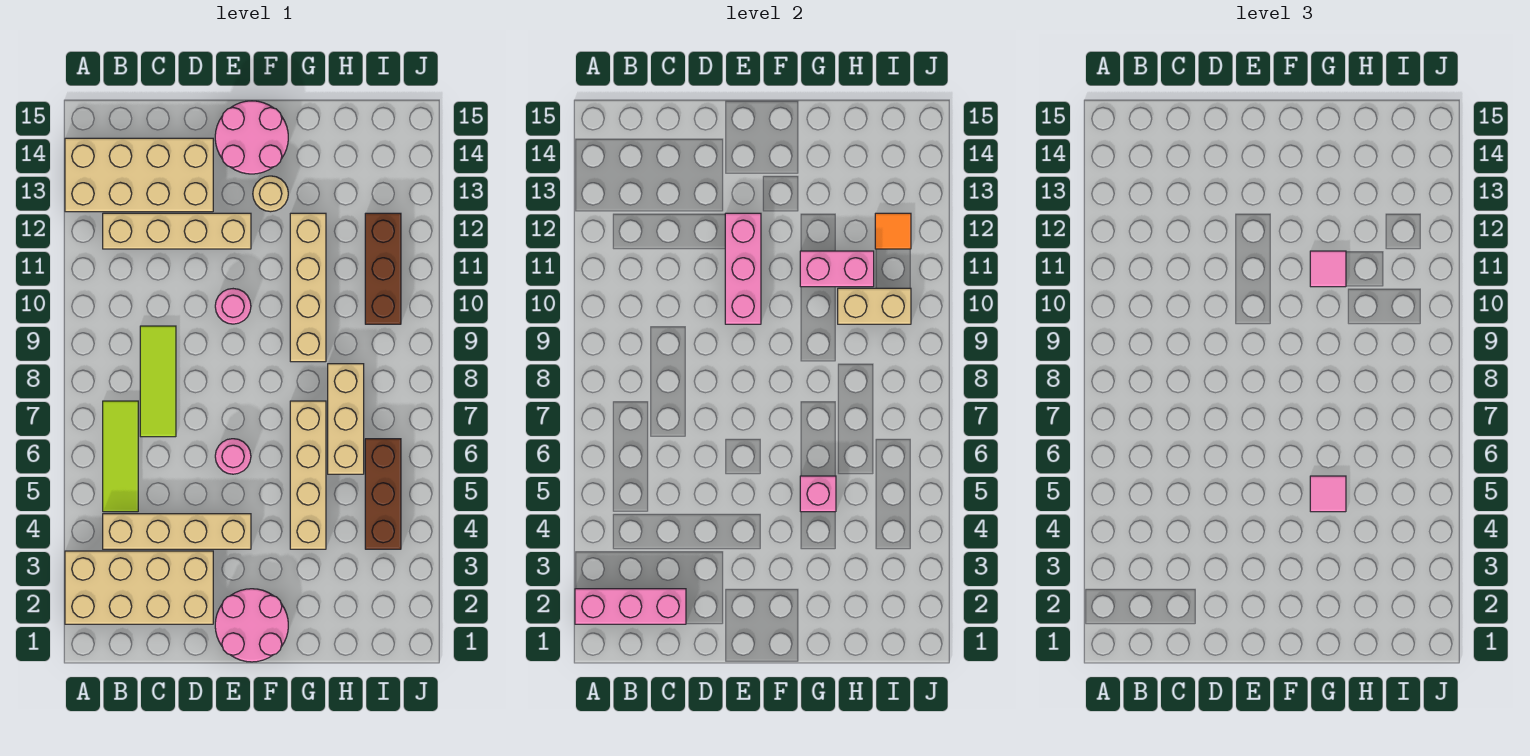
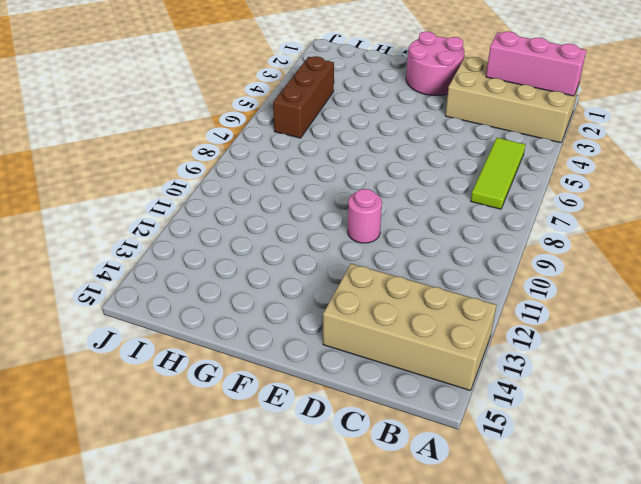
none -> tan 1x4 brick [103,514,251,549]
none -> tan 1x4 brick [103,213,251,249]
none -> lime 1x3 tile [140,326,176,437]

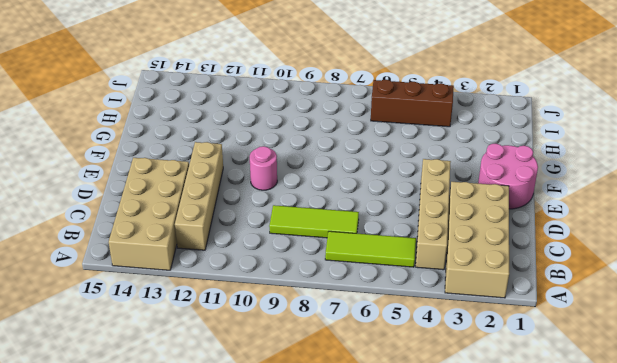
none -> pink 1x1 round brick [215,439,251,474]
none -> pink 2x2 round brick [215,101,288,174]
none -> tan 1x1 round brick [253,176,288,212]

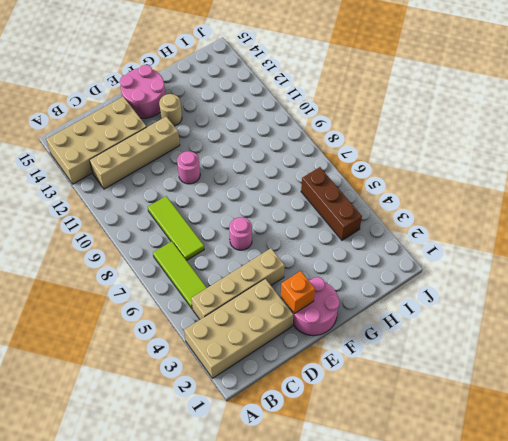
orange 1x1 brick [281,271,315,314] -> none
none -> tan 1x4 brick [290,401,326,549]
none -> tan 1x4 brick [290,213,326,362]
none -> tan 1x3 brick [328,364,364,474]

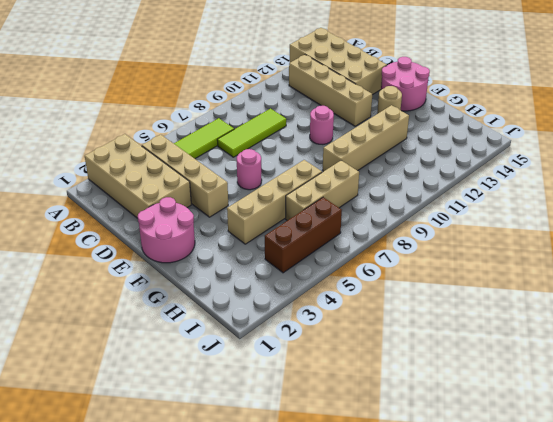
none -> brown 1x3 brick [365,213,401,324]
none -> pink 1x3 brick [575,589,686,624]
none -> pink 1x3 brick [725,213,761,324]

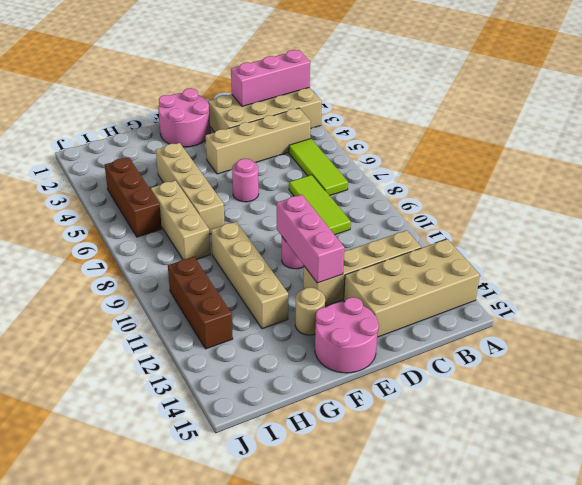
none -> pink 1x1 brick [800,476,836,512]
none -> pink 1x2 brick [800,251,874,287]
none -> tan 1x2 brick [838,288,911,324]

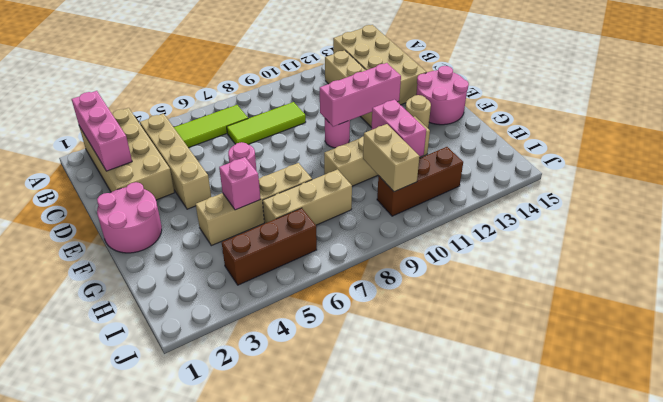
none -> orange 1x1 tile [875,213,911,249]
none -> pink 1x1 tile [1310,476,1346,512]
none -> pink 1x1 tile [1310,251,1346,287]

